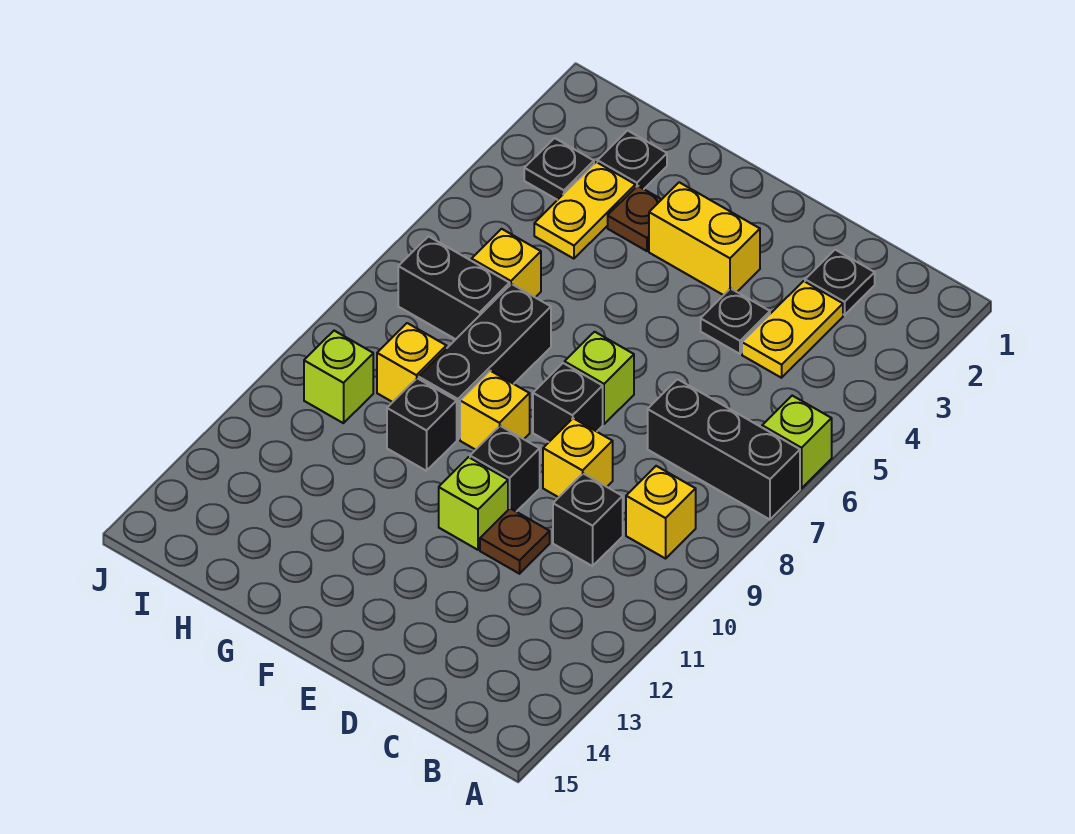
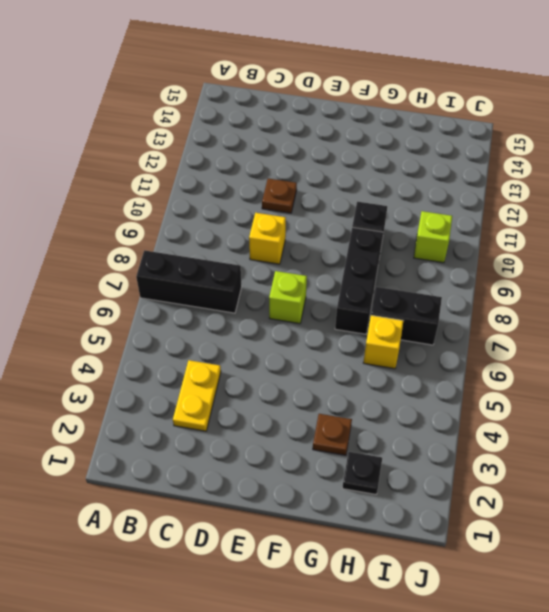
none -> lime 1x1 brick [762,396,832,488]
none -> yellow 1x1 brick [626,466,696,559]
none -> black 1x1 plate [805,250,875,315]

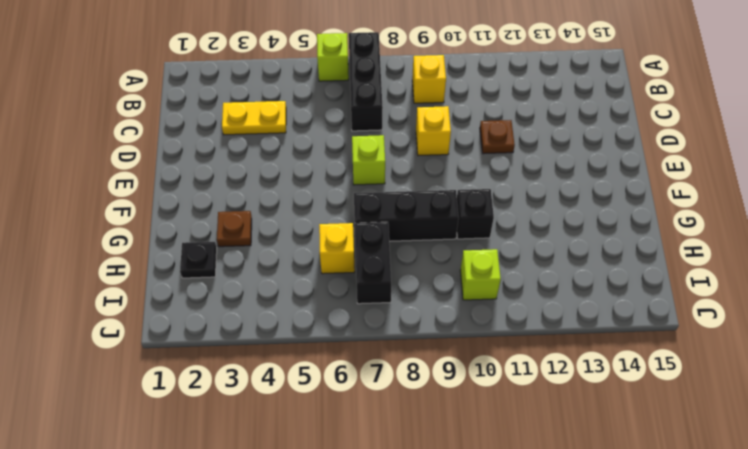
none -> black 1x1 plate [805,250,875,315]
none -> black 1x1 brick [553,474,623,566]
none -> black 1x1 plate [701,289,770,354]

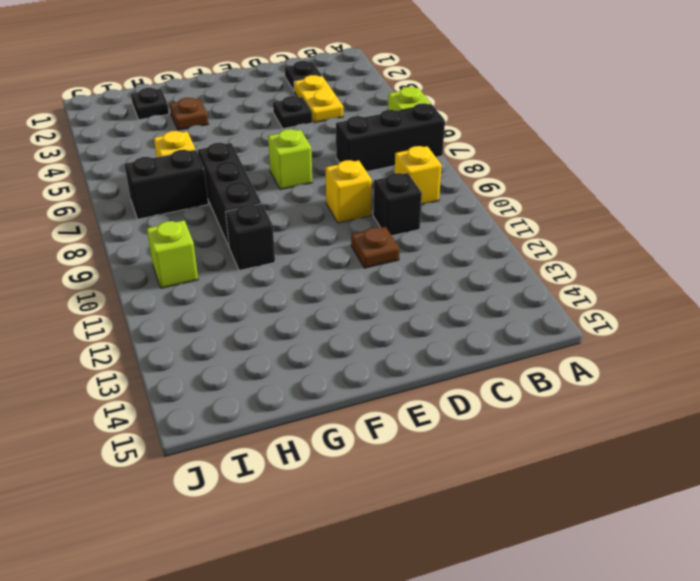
none -> yellow 1x2 brick [649,182,760,295]
none -> black 1x1 brick [533,363,603,442]
none -> black 1x1 brick [470,426,540,512]

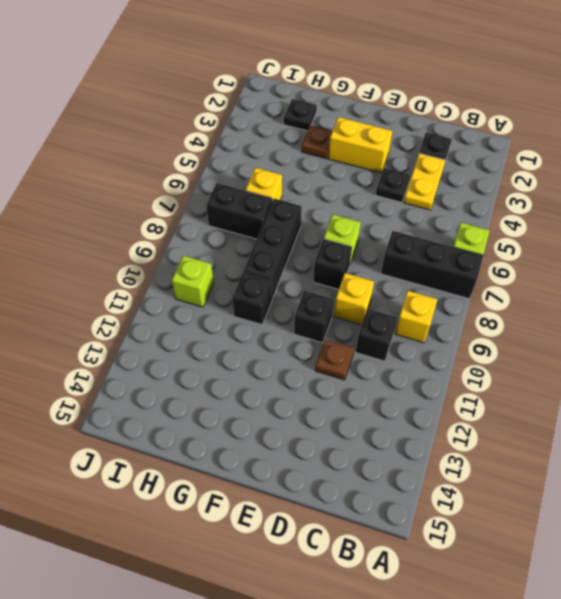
none -> lime 1x1 brick [439,457,508,550]
none -> yellow 1x1 brick [460,371,530,450]
none -> yellow 1x2 plate [534,162,636,259]

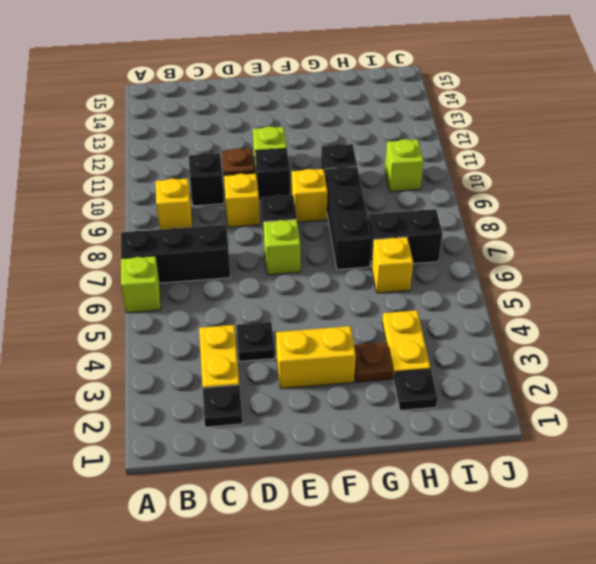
none -> yellow 1x1 brick [377,323,447,402]
none -> black 1x1 plate [524,138,594,200]

